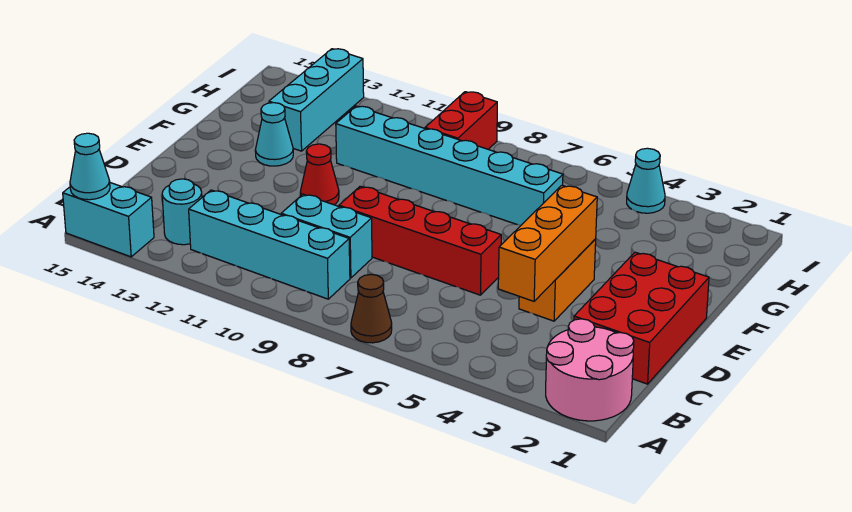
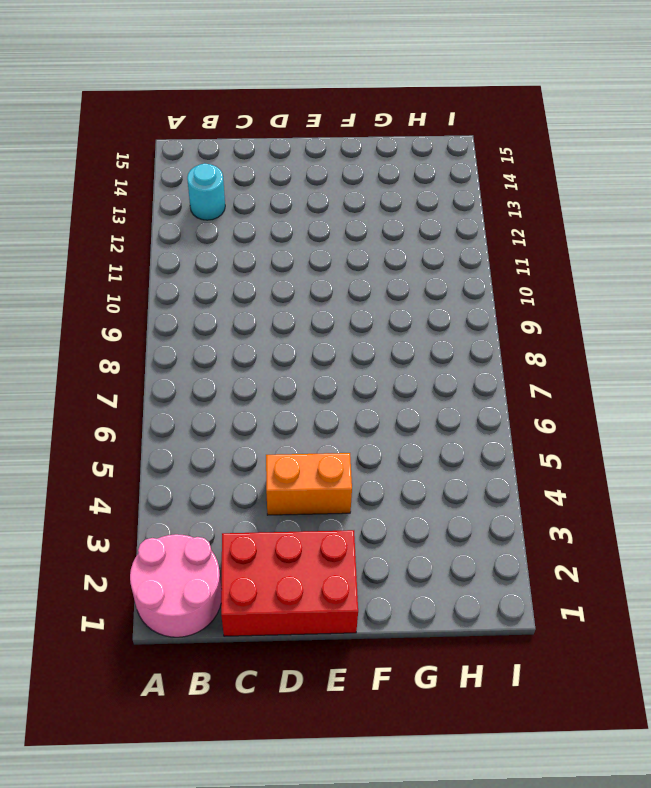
none -> brown 1x1 cone [351,274,392,343]
none -> cyan 1x2 brick [63,183,154,257]
none -> cyan 1x4 brick [189,190,350,299]

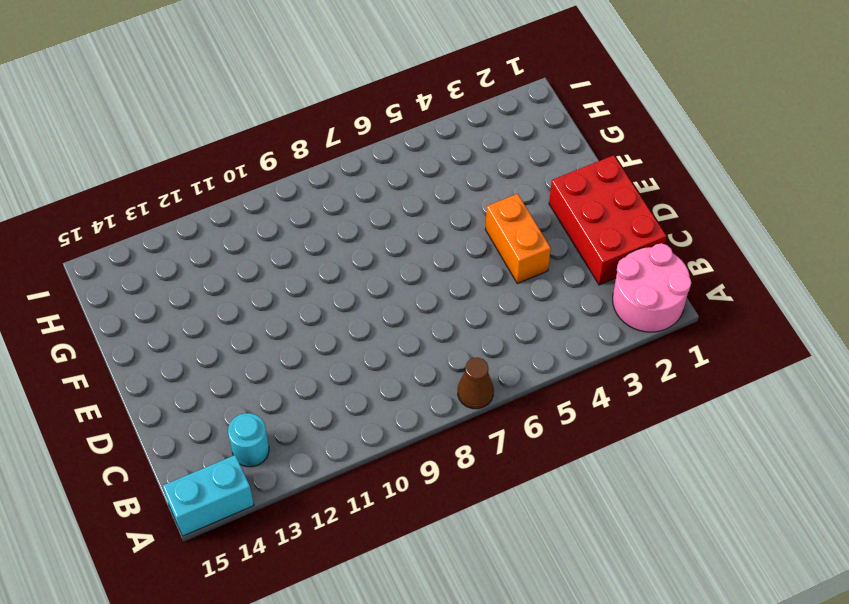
none -> cyan 1x4 brick [189,190,350,299]
none -> cyan 1x2 brick [281,194,372,278]
none -> red 1x4 brick [339,186,501,295]

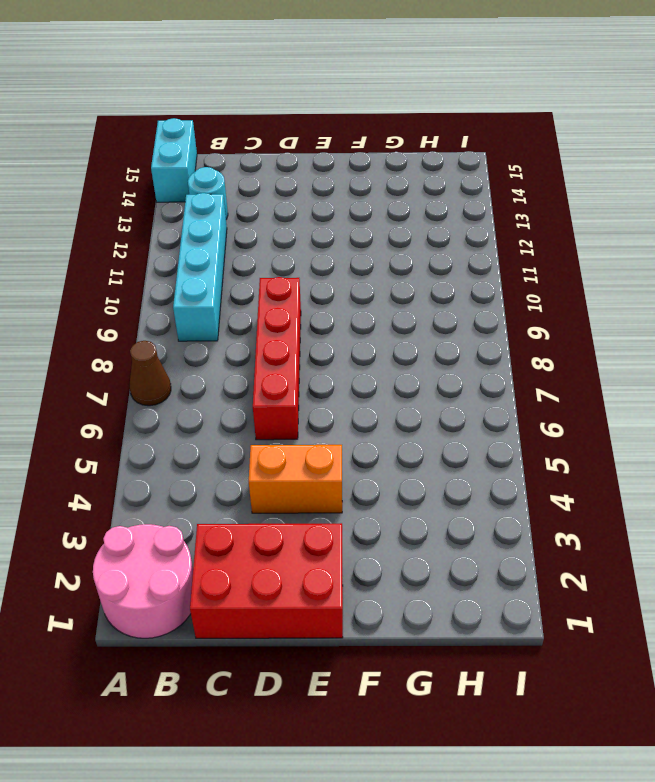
none -> cyan 1x2 brick [281,194,372,278]
none -> red 1x1 cone [300,144,339,205]
none -> cyan 1x1 cone [255,103,293,166]

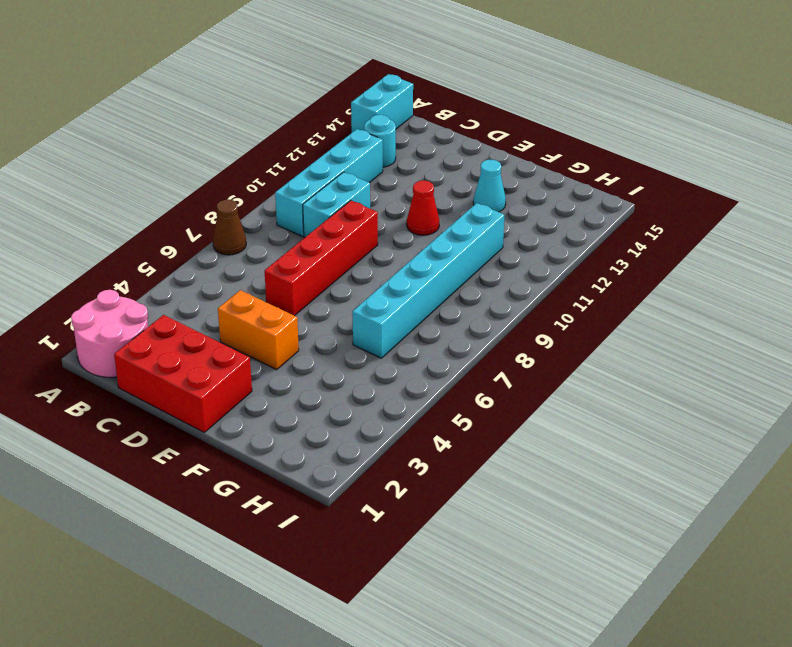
none -> cyan 1x3 brick [269,49,364,151]
none -> red 1x2 brick [425,92,497,149]
none -> cyan 1x1 cone [627,148,665,213]

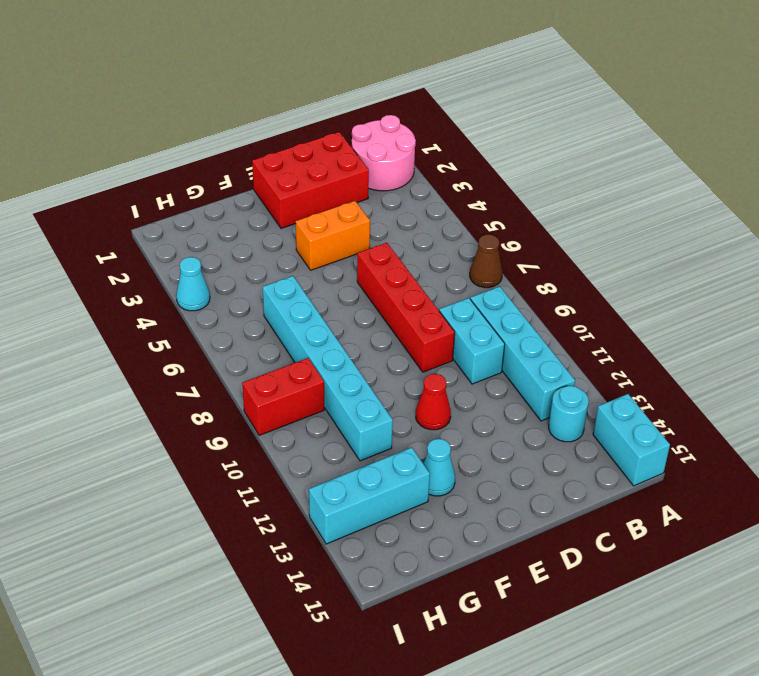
none -> cyan 1x1 cone [70,133,110,200]
none -> orange 1x3 brick [498,185,597,301]

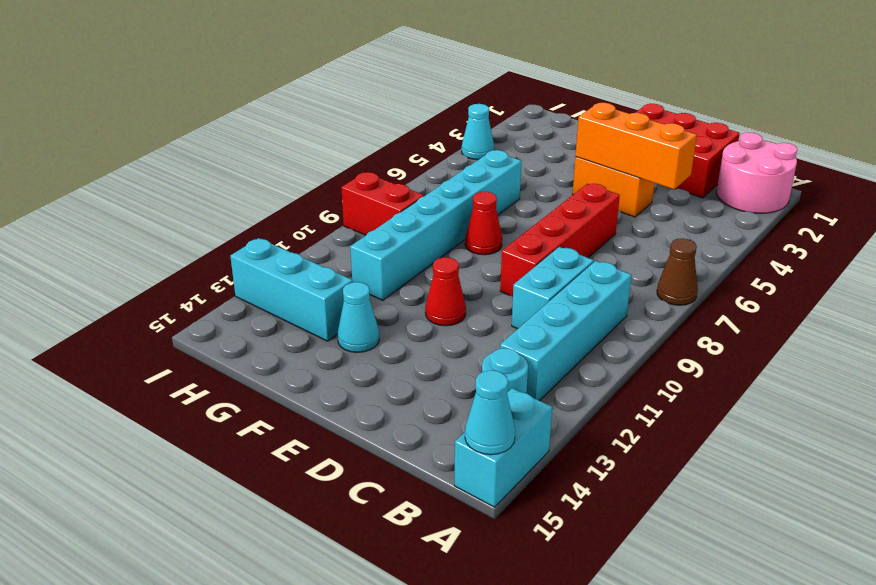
red 1x1 cone [465,192,502,255] -> none

